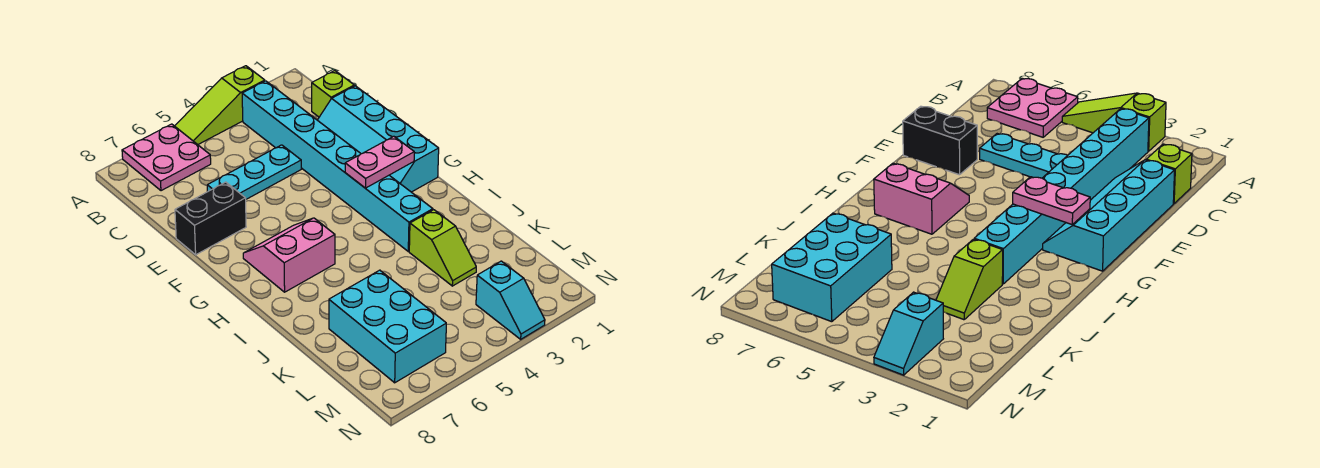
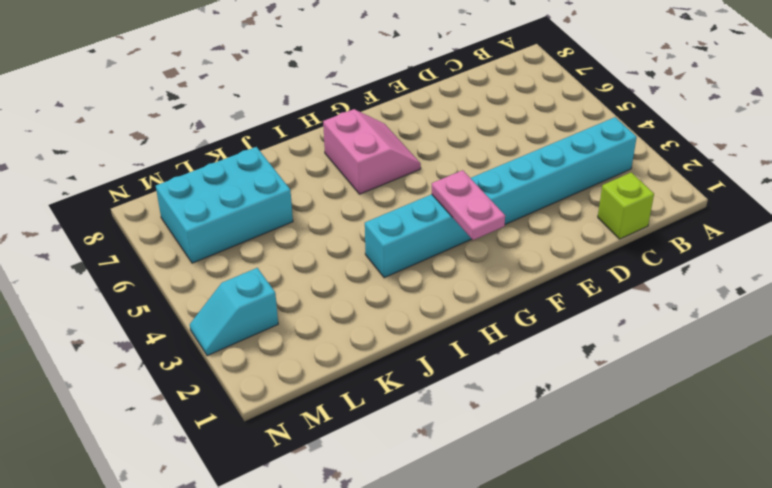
none -> lime 1x3 slope [175,66,265,145]
none -> pink 2x2 plate [122,124,211,191]
none -> cyan 2x4 slope [318,86,439,192]

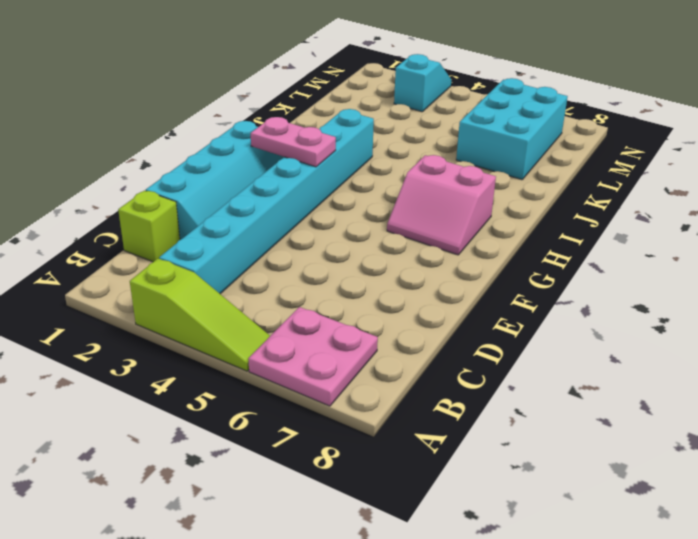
none -> cyan 1x3 plate [207,145,301,199]
none -> black 1x2 brick [175,182,246,255]
none -> lime 1x2 slope [409,210,476,286]

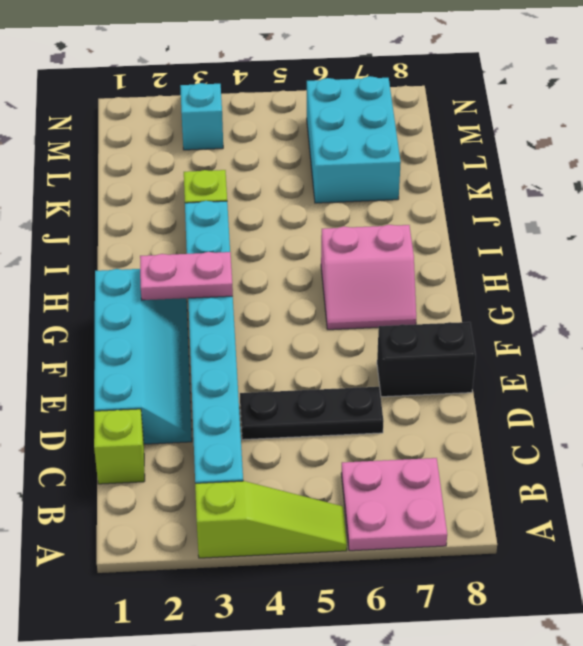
black 1x3 plate [240,387,384,440] -> cyan 1x3 plate [207,145,301,199]

